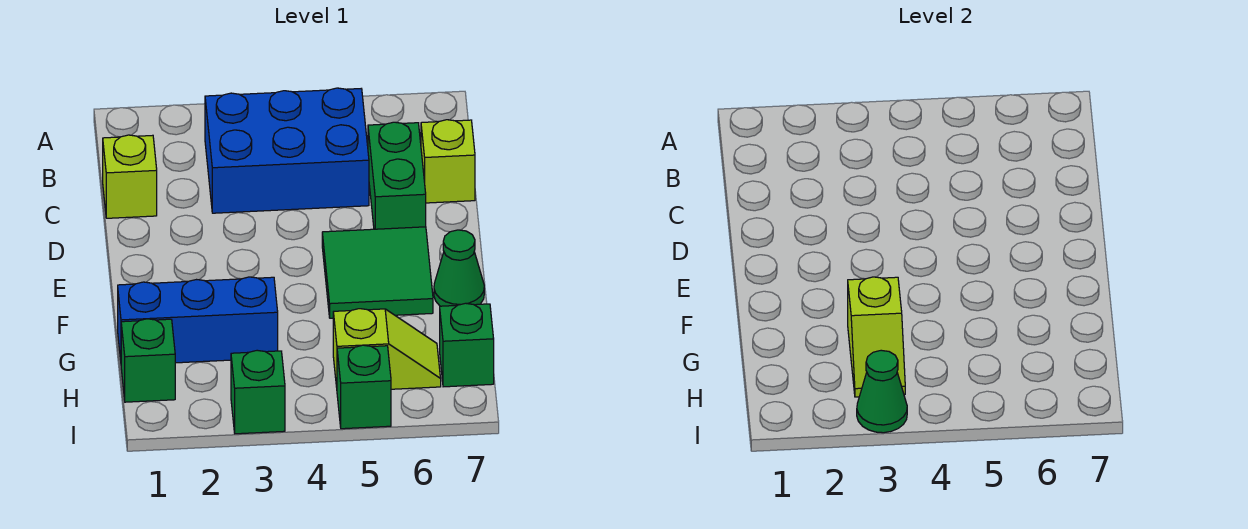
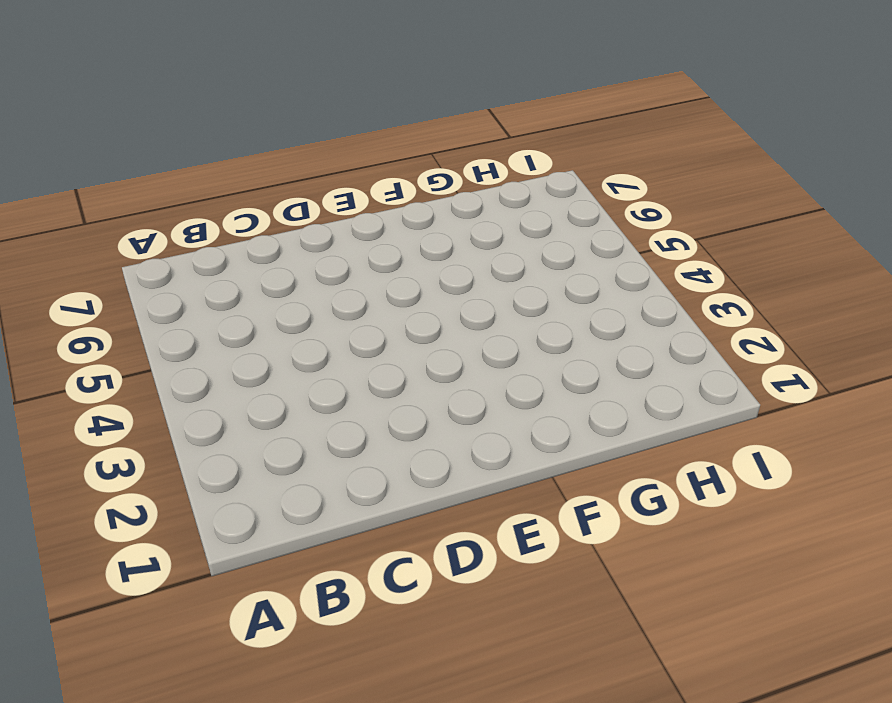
none -> blue 2x3 brick [205,88,369,213]
none -> lime 1x1 brick [103,135,157,218]
none -> green 1x2 brick [368,122,426,229]

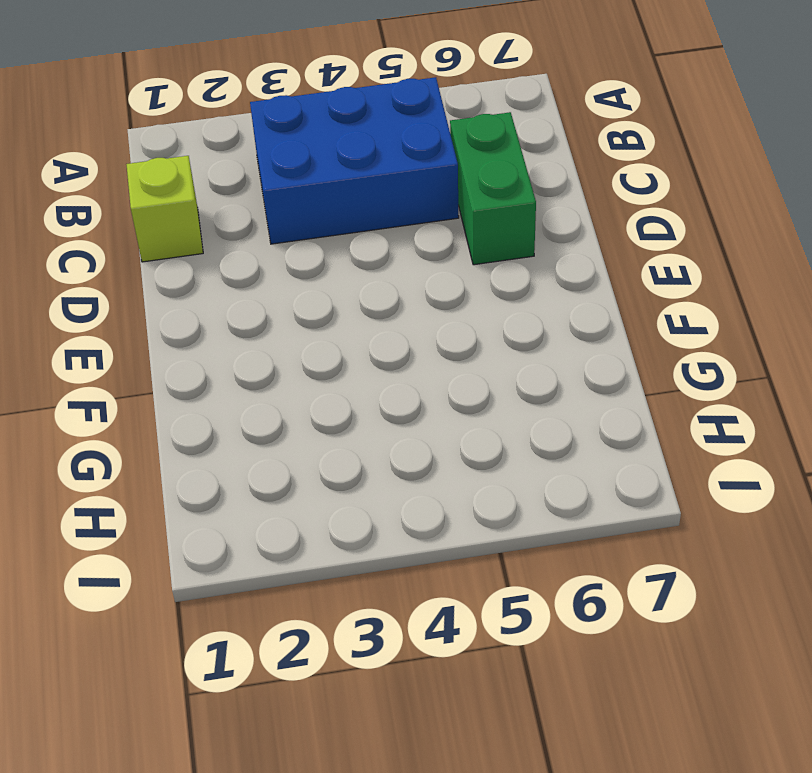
none -> lime 1x1 brick [421,120,475,203]
none -> green 2x2 tile [322,227,433,318]
none -> green 1x1 cone [434,230,484,306]

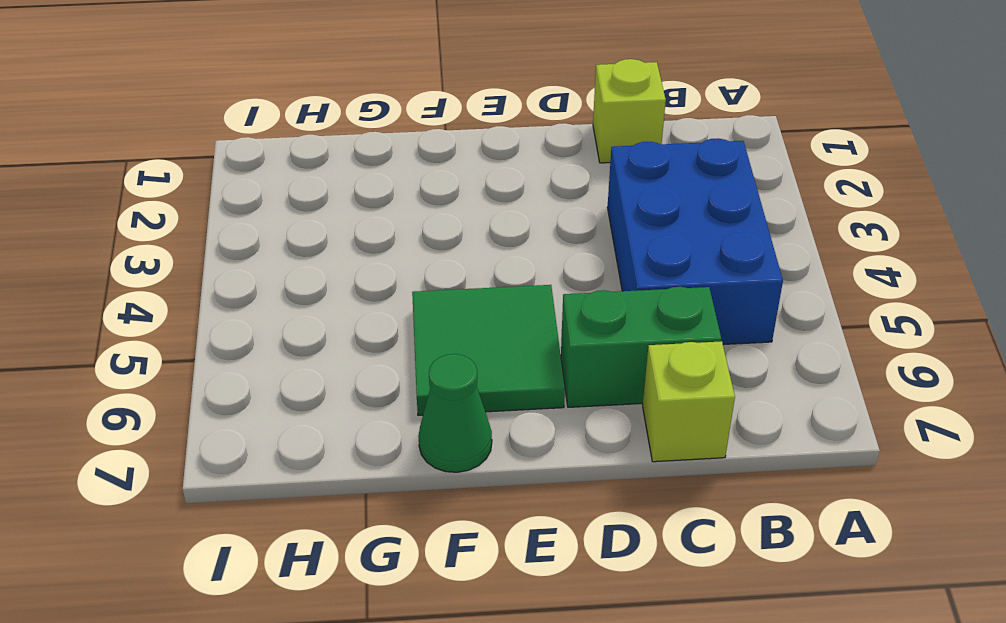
none -> blue 1x3 brick [118,277,278,363]
none -> green 1x1 brick [121,319,175,402]
none -> lime 1x2 slope [333,309,441,389]

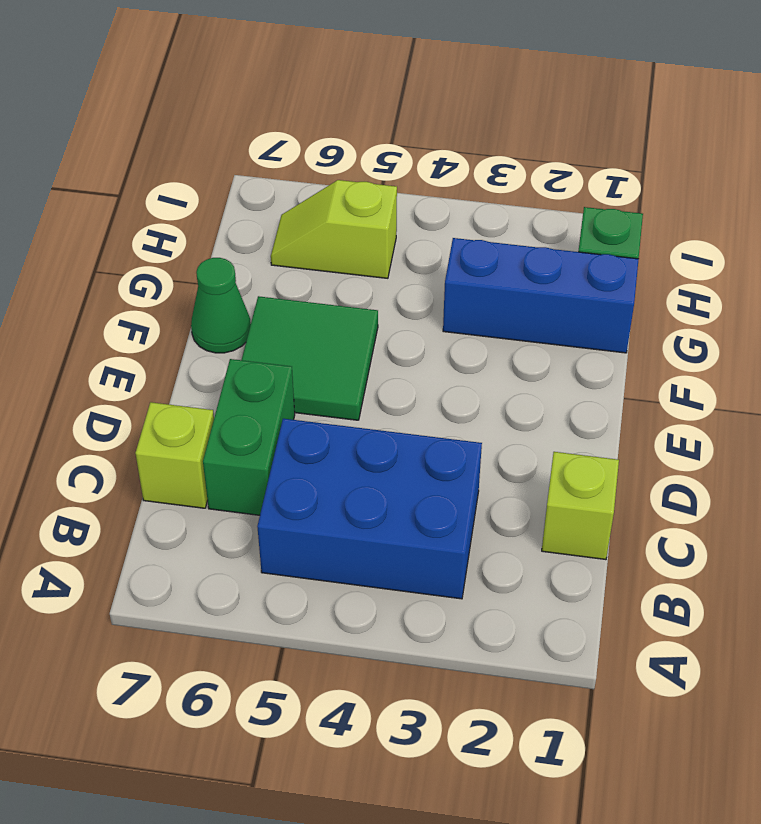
none -> green 1x1 brick [440,303,494,387]
none -> green 1x1 brick [231,350,285,434]
none -> green 1x1 brick [337,345,391,429]

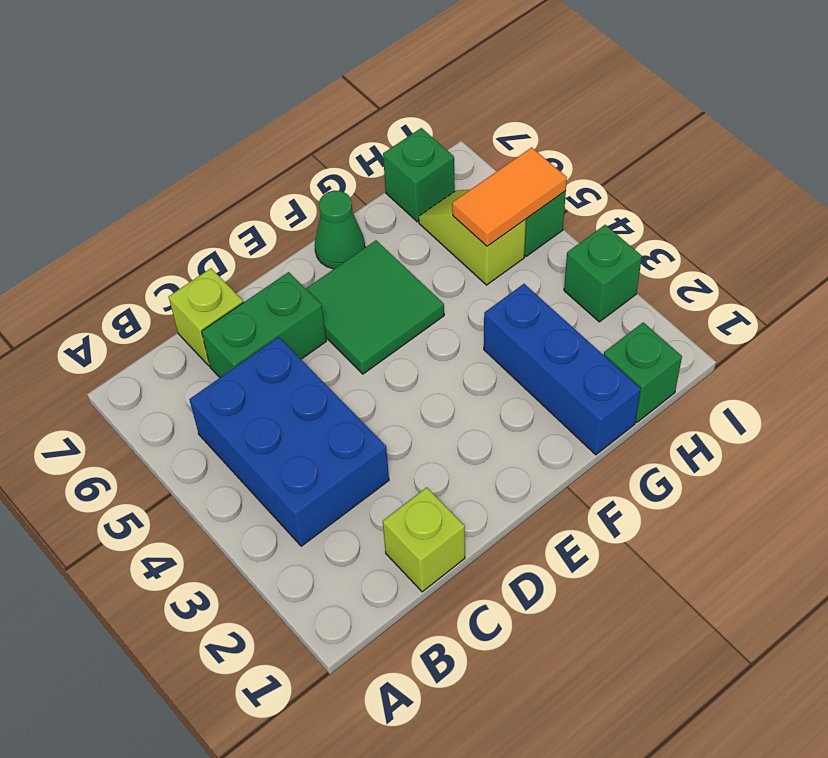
orange 1x2 tile [452,147,567,246] -> none
none -> lime 1x2 slope [848,277,905,397]
none -> green 1x1 cone [857,350,907,433]

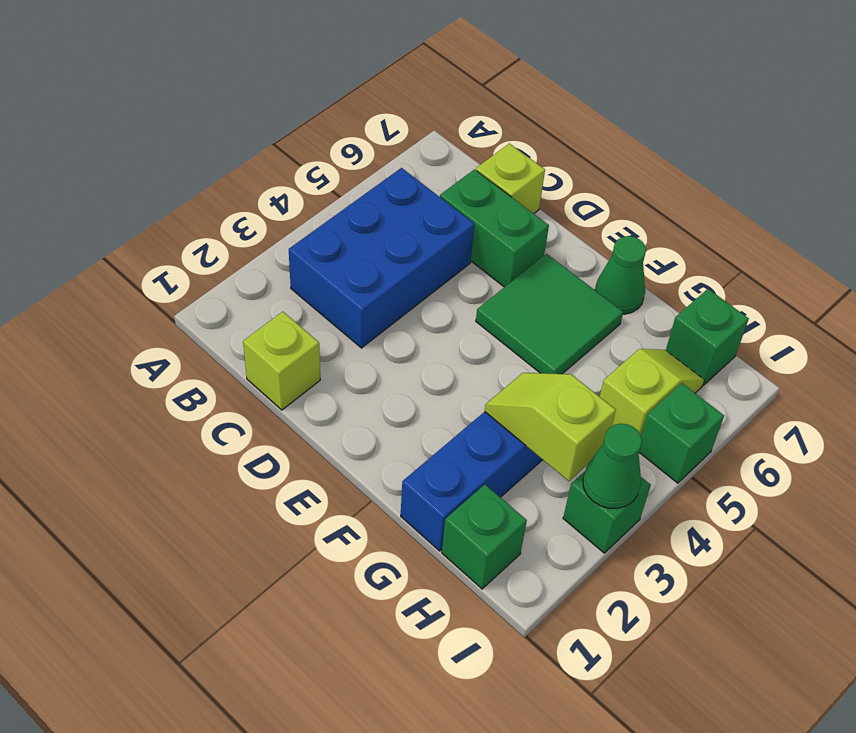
lime 1x2 slope [485,373,616,481] -> lime 1x2 slope turned to [848,277,905,397]

